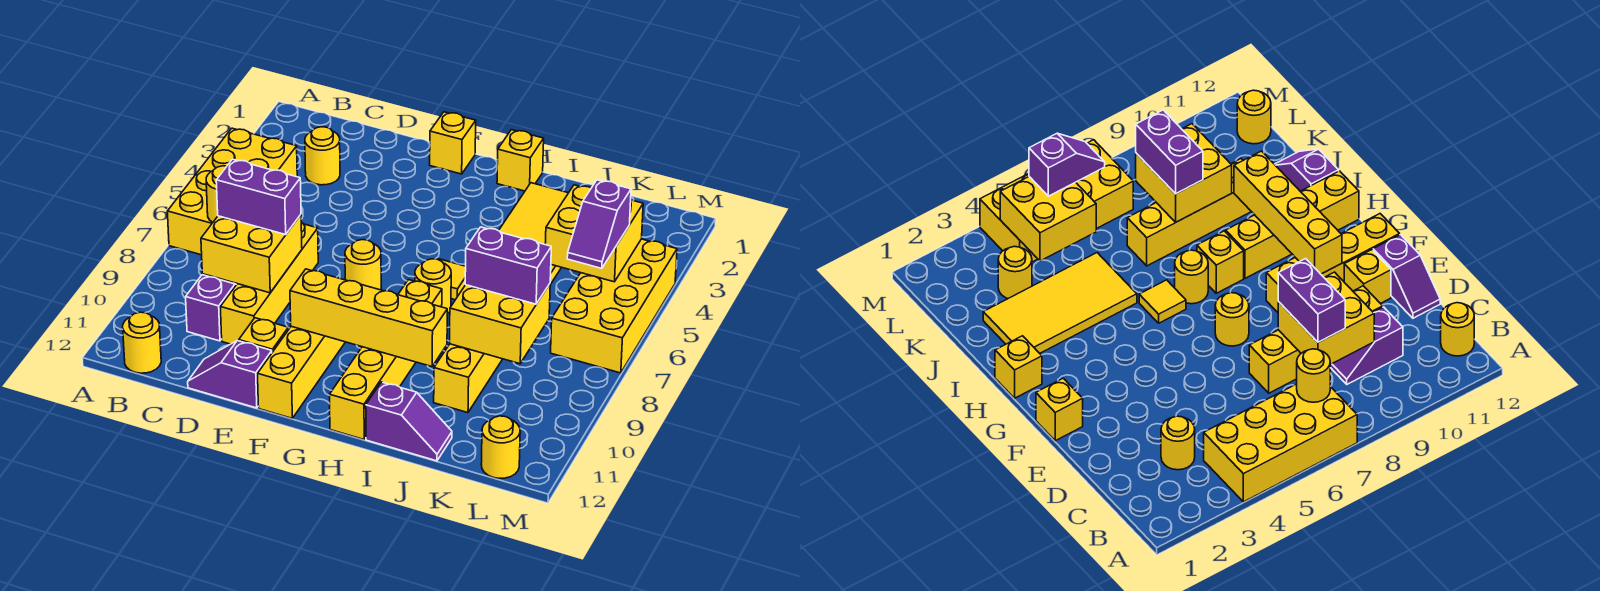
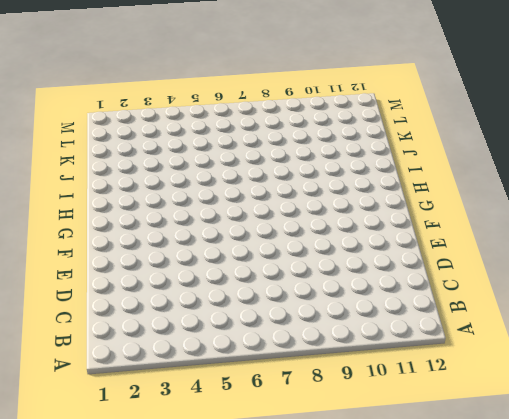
none -> yellow 2x4 brick [167,128,297,255]
none -> yellow 1x1 round brick [123,312,161,373]
none -> yellow 1x1 round brick [305,127,340,185]

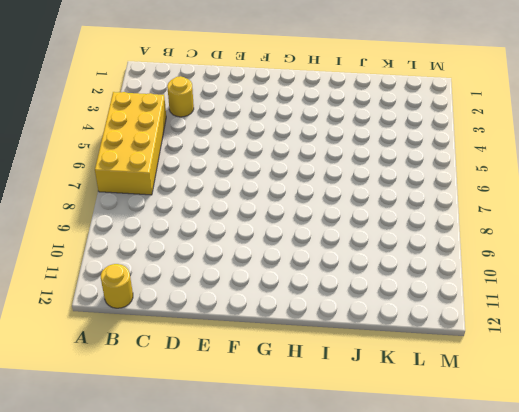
none -> purple 1x2 slope [186,275,236,341]
none -> yellow 1x4 brick [220,222,318,344]
none -> purple 1x2 slope [188,341,272,408]

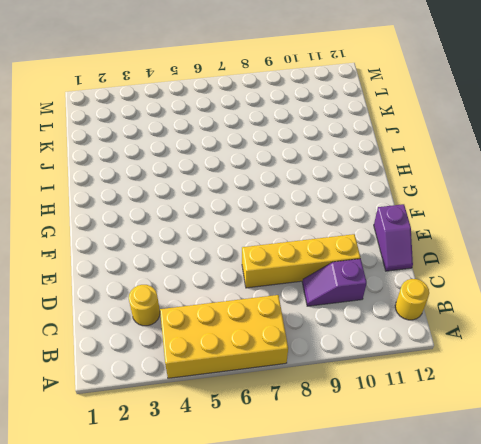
none -> yellow 1x1 brick [239,318,288,352]
none -> yellow 1x1 brick [430,112,476,174]
none -> yellow 1x1 round brick [345,240,381,290]

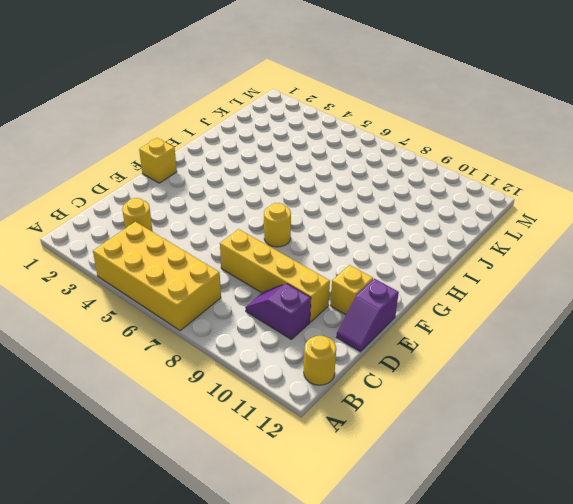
none -> yellow 1x4 brick [258,326,345,418]
none -> yellow 1x1 brick [497,130,544,191]
none -> yellow 1x1 tile [438,259,466,300]

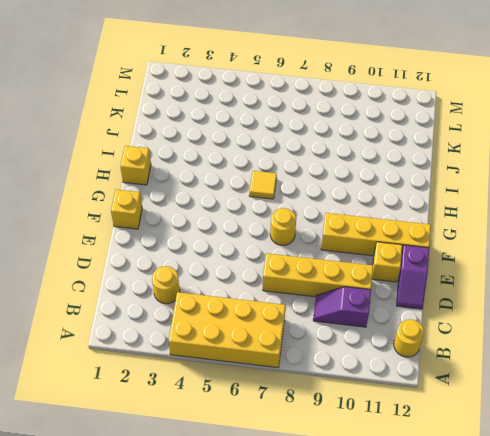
none -> yellow 1x1 round brick [415,259,451,314]
none -> yellow 1x1 brick [398,280,442,307]
none -> yellow 1x4 brick [329,347,416,439]

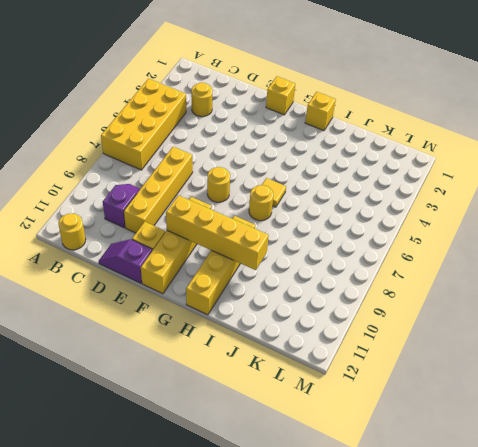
none -> yellow 1x1 brick [398,280,442,307]
none -> yellow 2x4 tile [499,183,568,284]
none -> purple 1x2 slope [366,382,452,461]

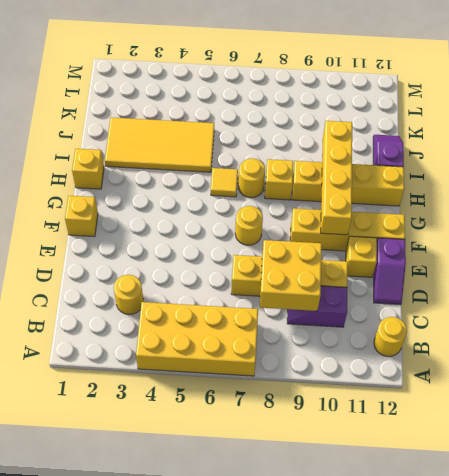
none -> yellow 1x4 brick [434,344,502,413]
none -> yellow 1x1 round brick [998,246,1032,298]
none -> yellow 2x4 brick [551,239,677,373]

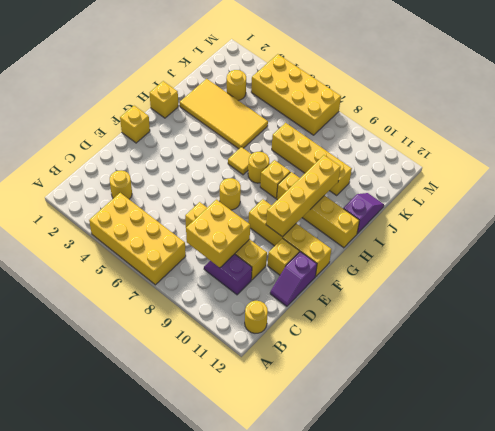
none -> yellow 1x1 round brick [481,416,520,478]
none -> yellow 1x1 round brick [206,166,227,222]
none -> yellow 2x2 brick [450,284,550,364]

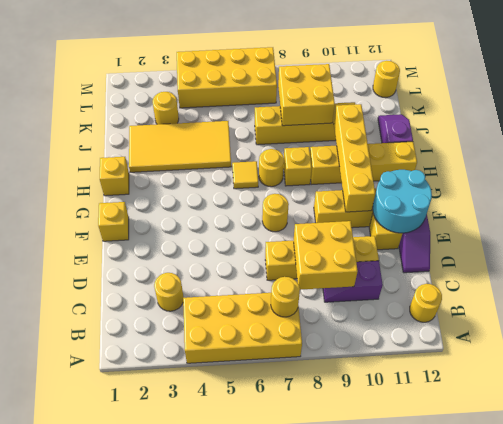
cyan 2x2 round brick [373,170,432,233] -> none
none -> yellow 2x2 brick [545,185,643,282]
none -> purple 1x2 brick [216,159,301,235]
none -> purple 1x2 brick [465,227,551,304]

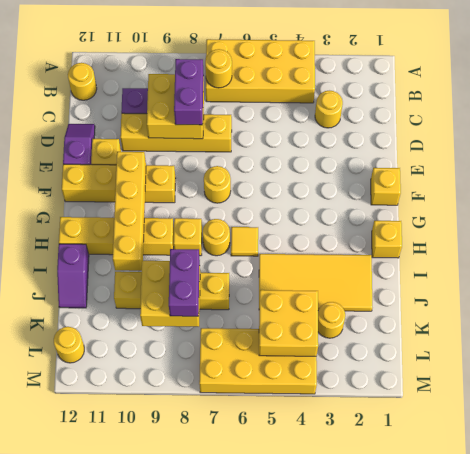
none -> purple 1x2 slope [567,180,631,268]

